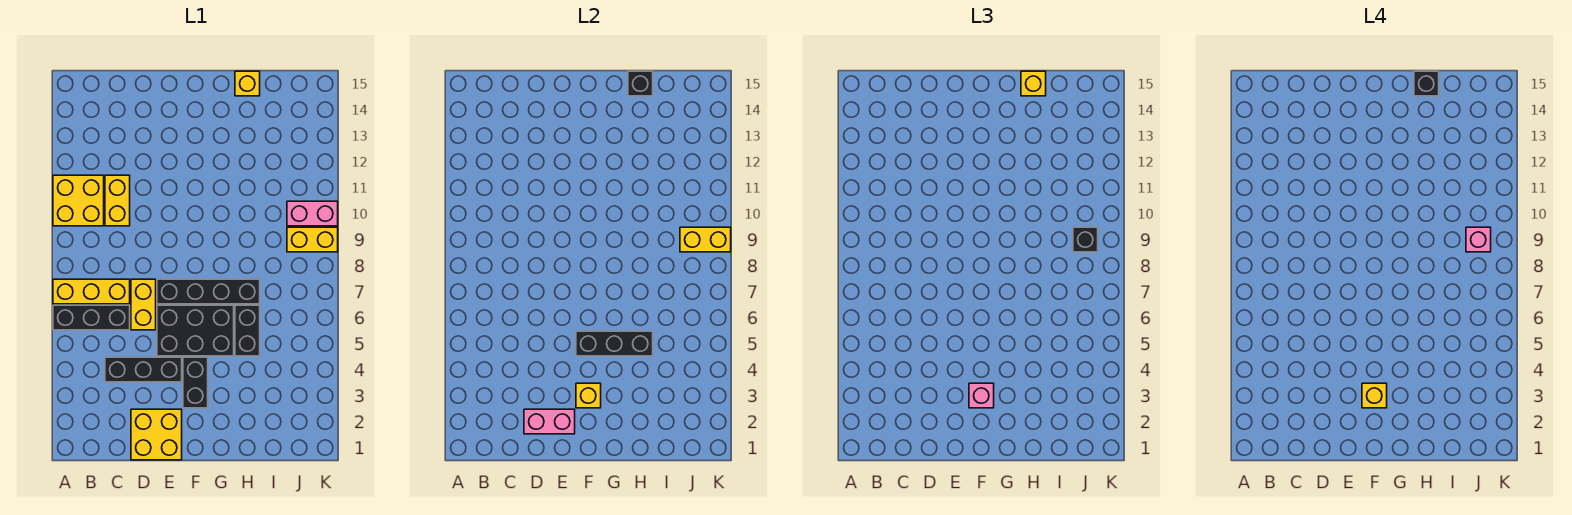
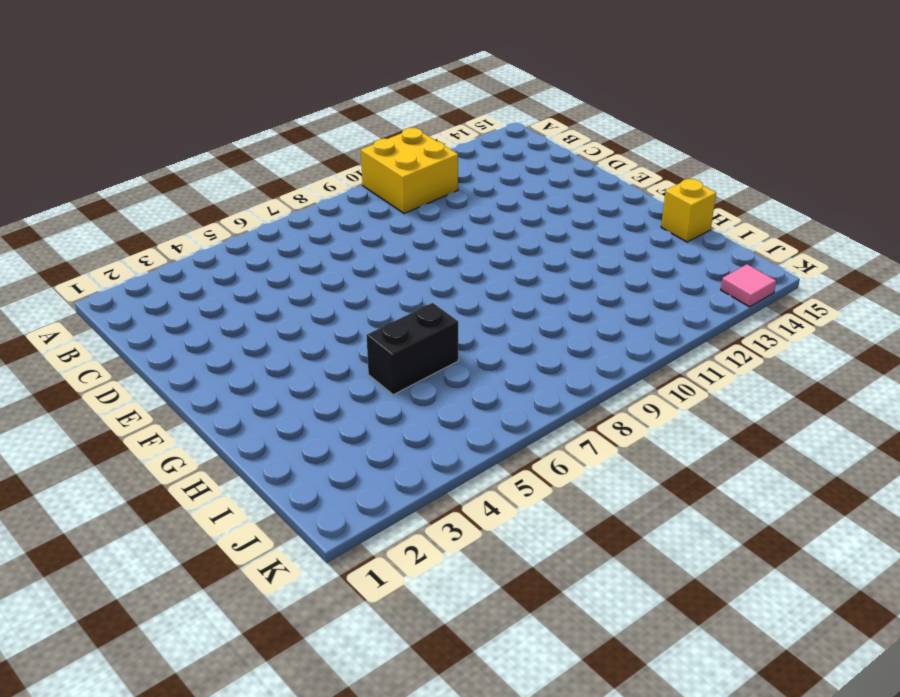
pink 1x1 tile [721,264,776,307] -> none
none -> black 1x3 brick [53,305,130,330]
none -> yellow 1x3 brick [53,279,130,304]
none -> black 1x3 brick [105,357,182,382]

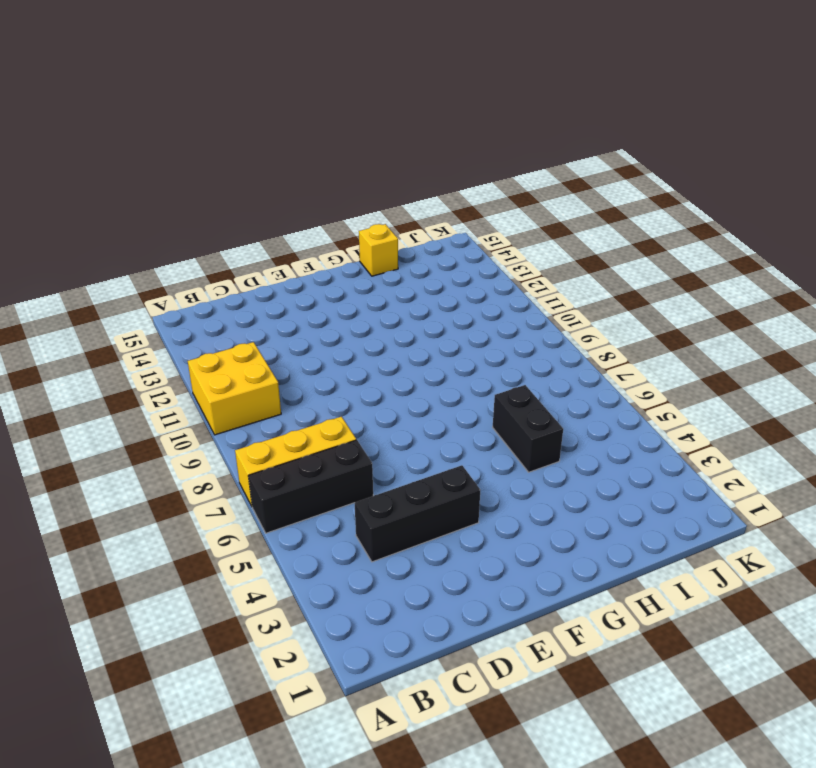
none -> yellow 1x2 brick [105,175,130,226]
none -> yellow 2x2 brick [131,409,182,460]
none -> yellow 1x2 brick [131,279,156,330]

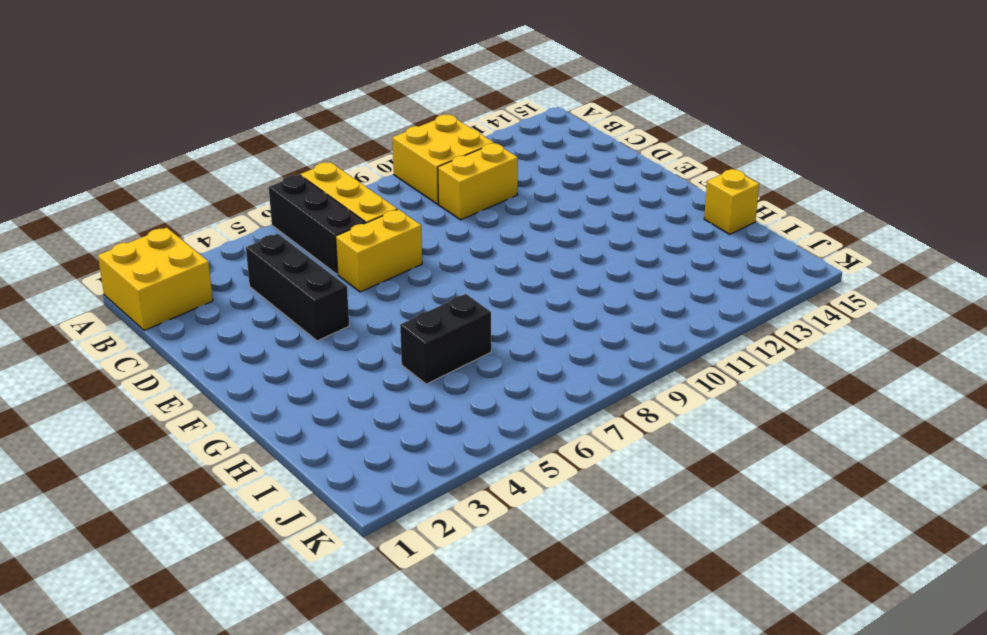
yellow 2x2 brick [98,228,213,331] -> yellow 2x2 brick moved to [131,409,182,460]
none -> black 2x3 brick [157,305,234,356]
none -> black 1x4 brick [157,279,260,304]
none -> black 1x2 brick [183,357,208,408]

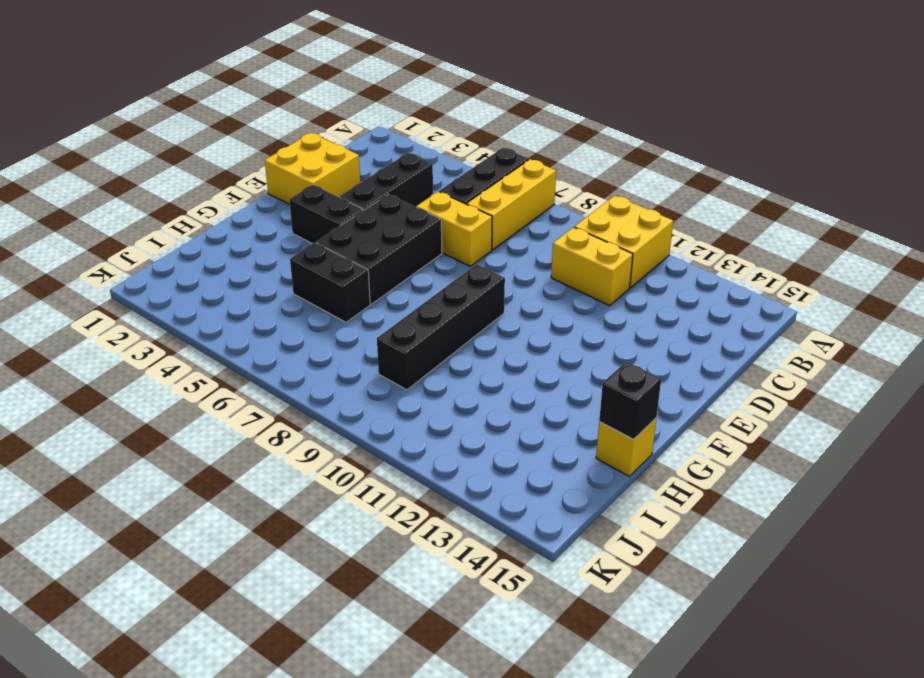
black 1x4 brick [377,264,505,390] -> black 1x4 brick moved to [157,279,260,304]
none -> yellow 1x2 brick [287,227,338,252]
none -> pink 1x2 brick [287,201,338,226]
none -> pink 1x2 brick [524,409,575,434]

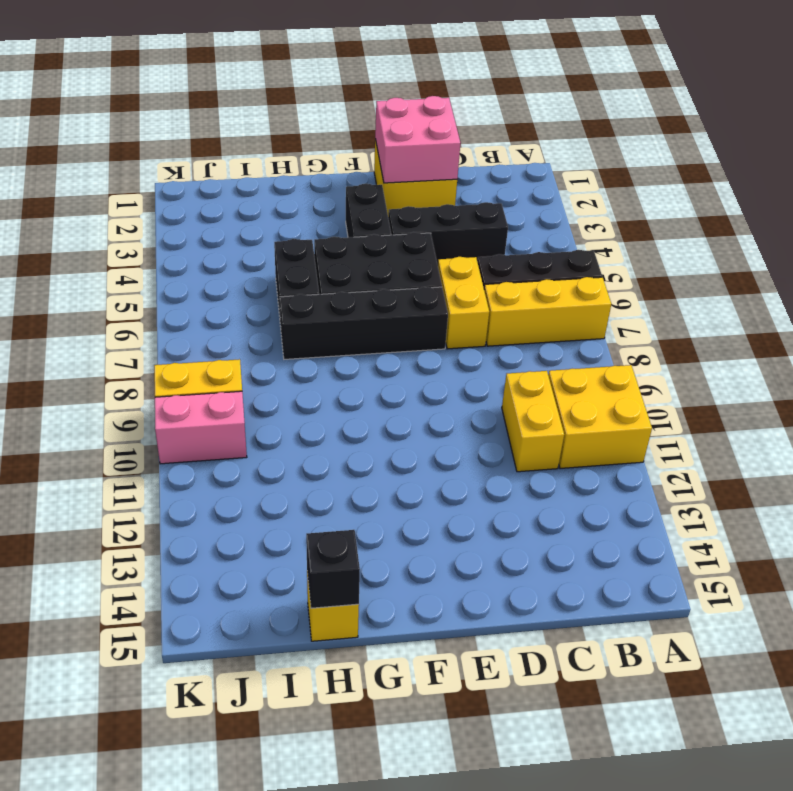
pink 2x2 brick [375,96,460,183] -> pink 1x2 brick [524,409,575,434]
none -> yellow 1x1 brick [576,383,601,408]
none -> black 1x3 brick [576,331,653,356]
none -> yellow 1x2 brick [680,227,731,252]

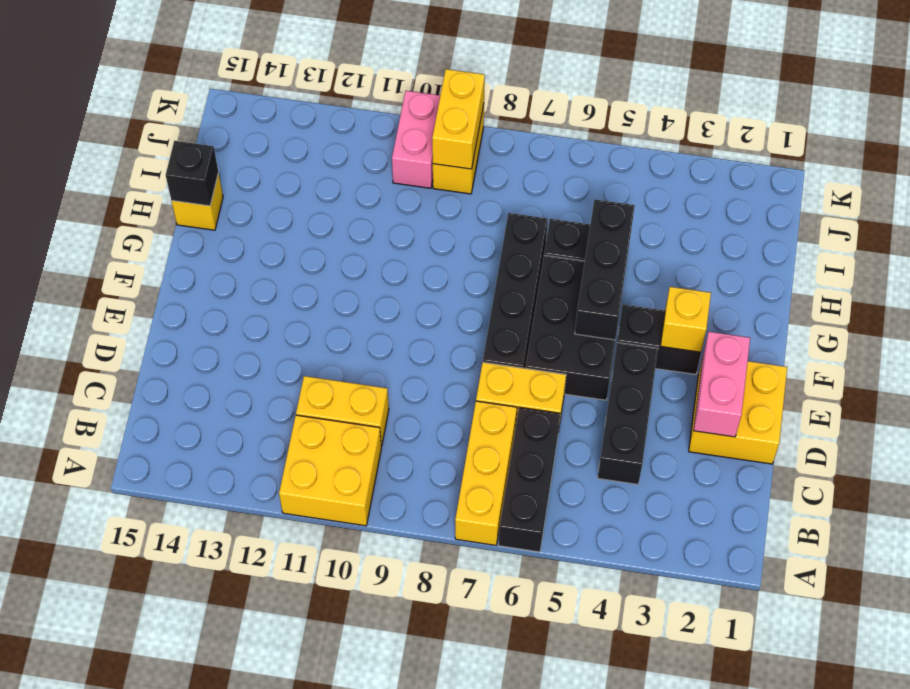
none -> pink 1x1 brick [969,383,994,408]
none -> yellow 1x1 brick [1021,71,1046,96]
none -> black 1x1 brick [1073,227,1098,252]

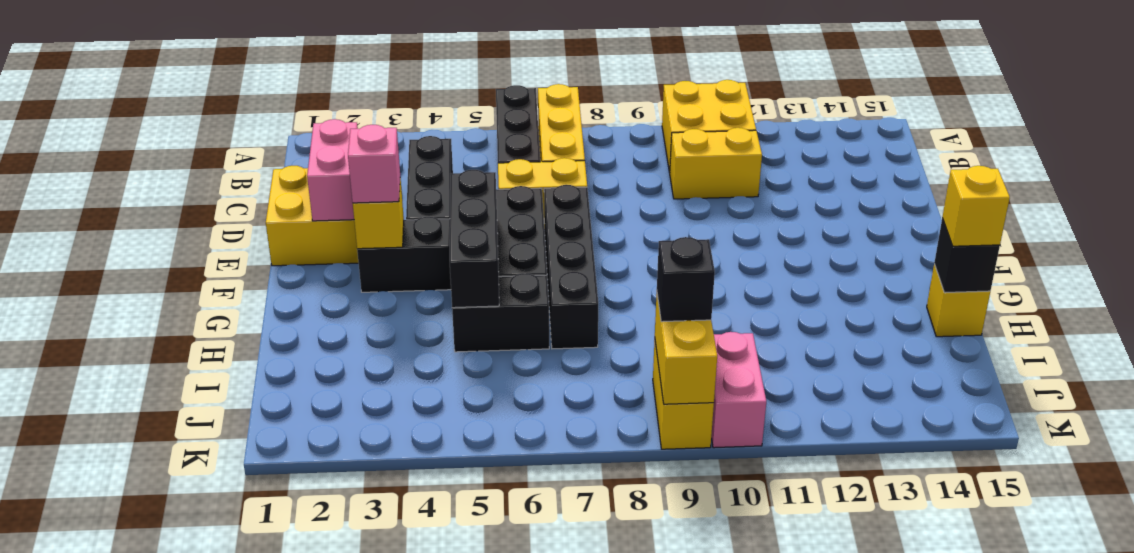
none -> yellow 1x1 brick [1362,383,1387,408]
none -> black 1x1 brick [1414,71,1439,96]
none -> pink 1x1 brick [1466,227,1491,252]

